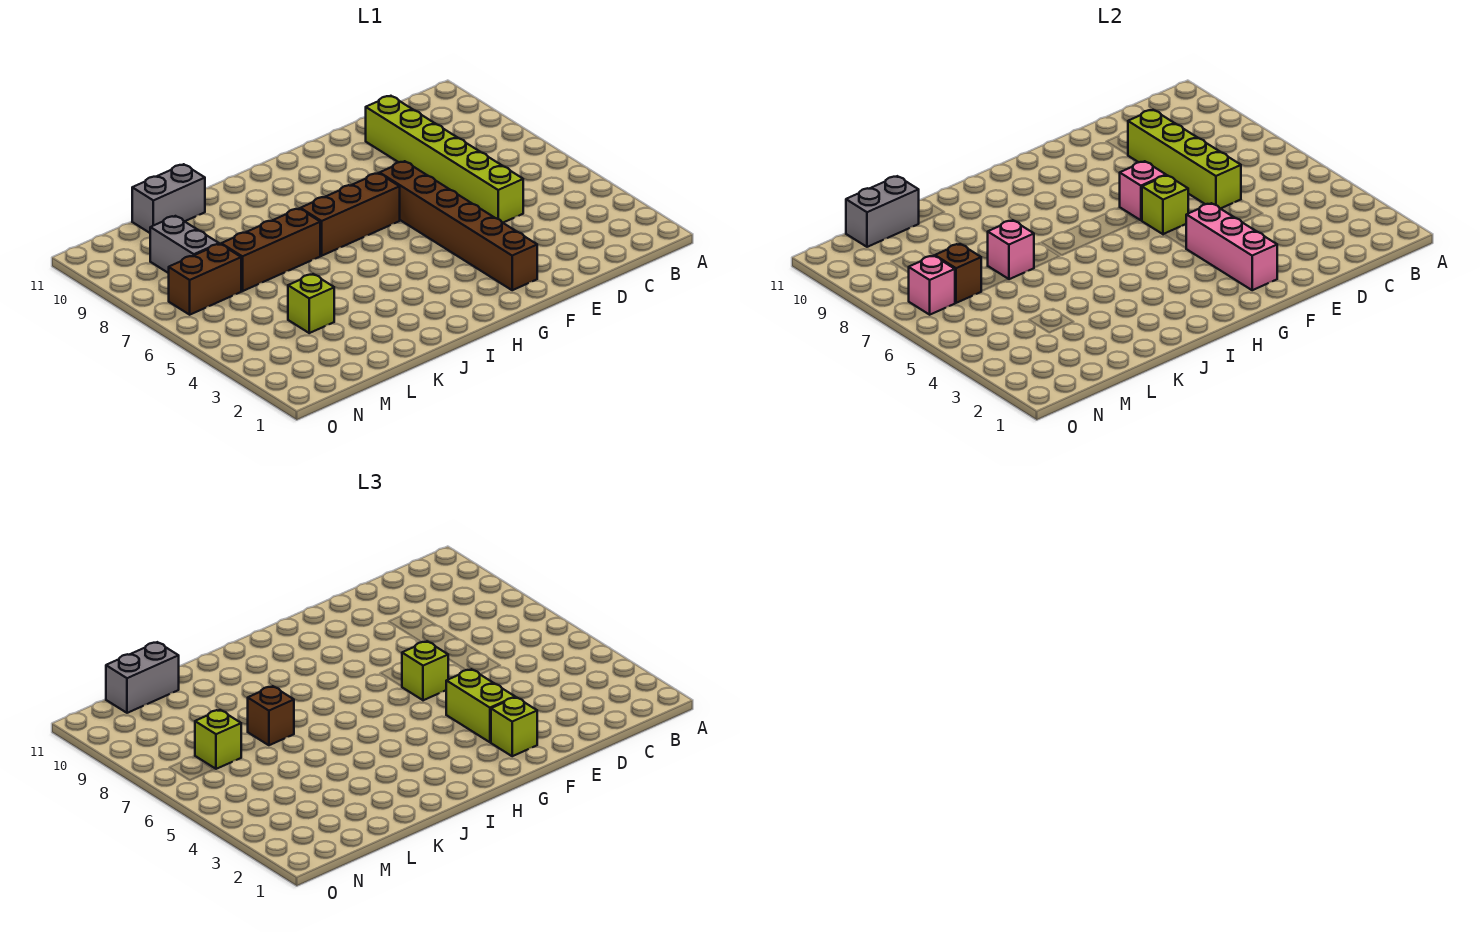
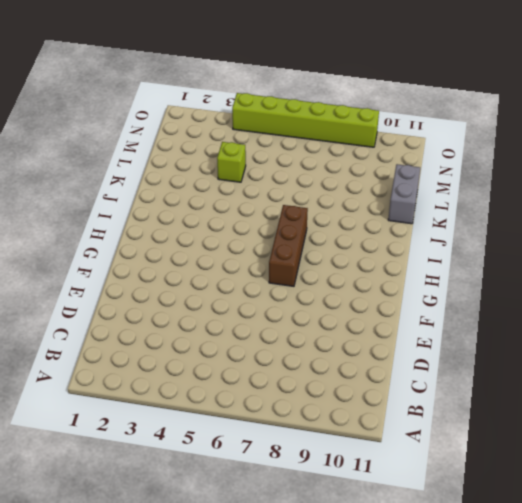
lime 1x6 brick [232,93,379,147] -> lime 1x6 brick moved to [366,96,523,223]
none -> brown 1x6 brick [380,161,537,290]
none -> brown 1x3 brick [221,209,320,291]
none -> brown 1x2 brick [169,244,241,315]

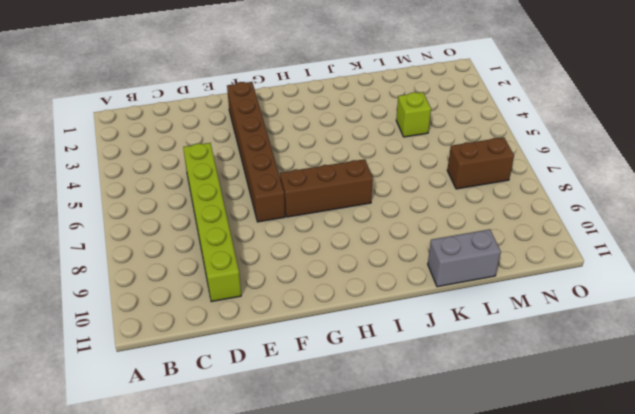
none -> brown 1x3 brick [221,209,320,291]
none -> grey 1x2 brick [150,216,219,273]
none -> lime 1x4 brick [1128,110,1241,209]

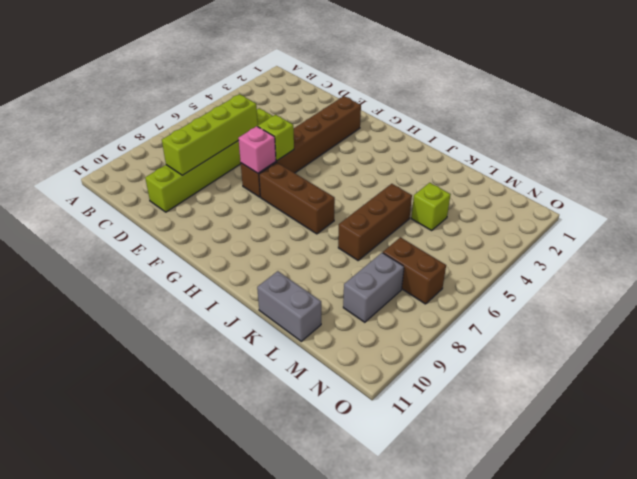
brown 1x3 brick [338,184,412,260] -> brown 1x3 brick turned to [221,209,320,291]
none -> pink 1x3 brick [1186,203,1277,290]
none -> pink 1x1 brick [988,220,1034,279]
none -> grey 1x2 brick [846,176,919,247]

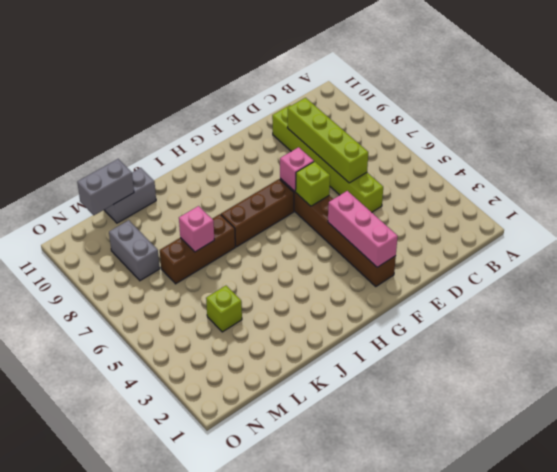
none -> brown 1x2 brick [169,244,241,315]
none -> brown 1x1 brick [935,244,981,303]
none -> pink 1x1 brick [908,256,955,315]

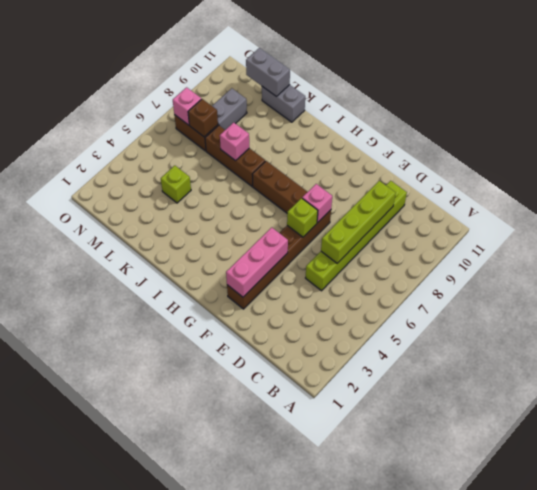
none -> lime 1x1 brick [491,697,537,756]
none -> lime 1x2 brick [446,669,515,742]
none -> lime 1x1 brick [402,641,448,700]

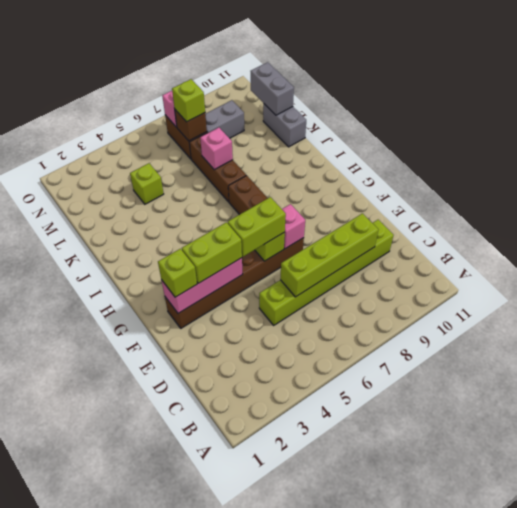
lime 1x2 brick [228,197,286,257] -> lime 1x1 brick [402,641,448,700]
none -> brown 1x1 brick [248,686,294,745]
none -> grey 1x2 brick [106,642,179,713]

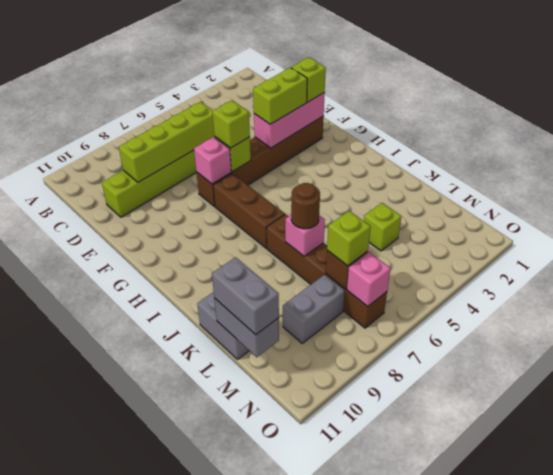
brown 1x1 round brick [291,183,320,229] -> brown 1x1 brick [248,686,294,745]

